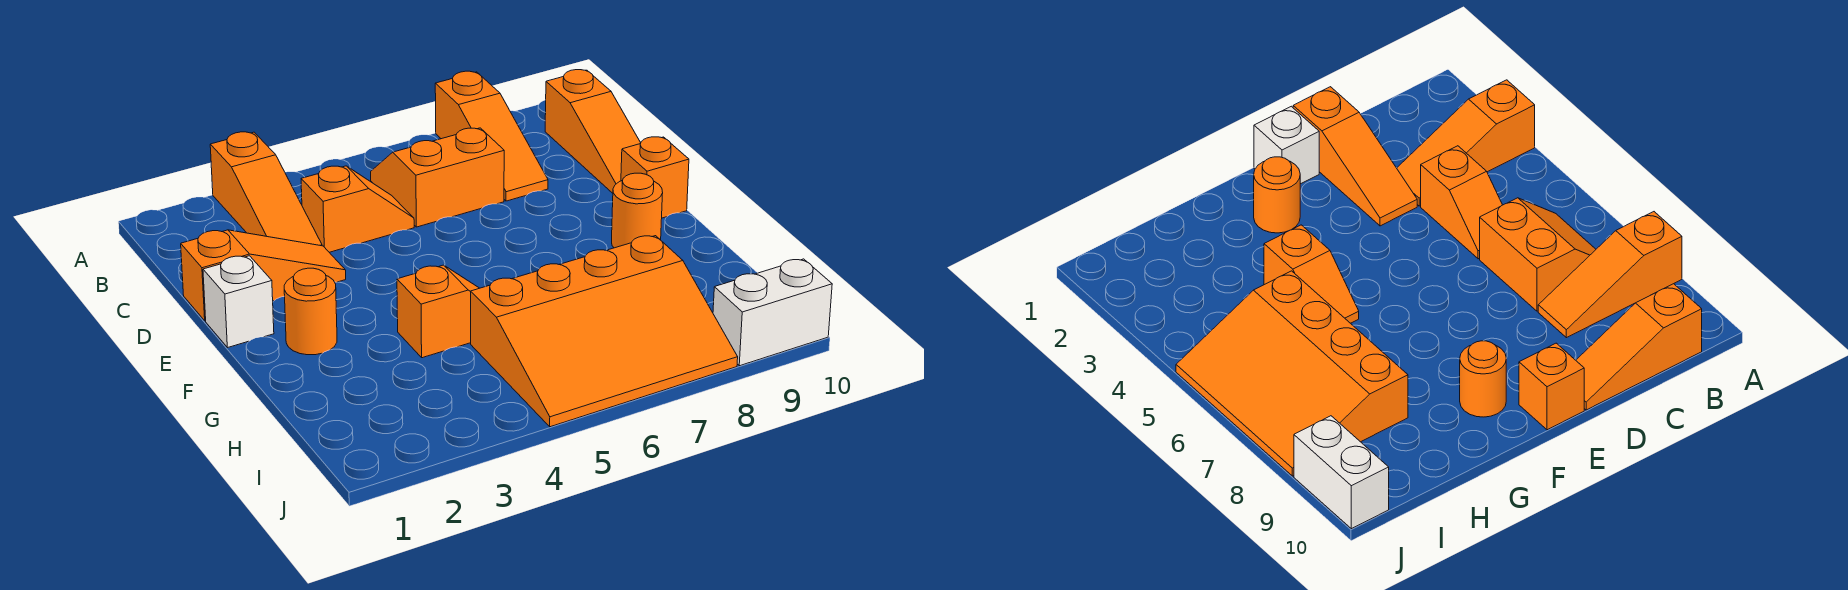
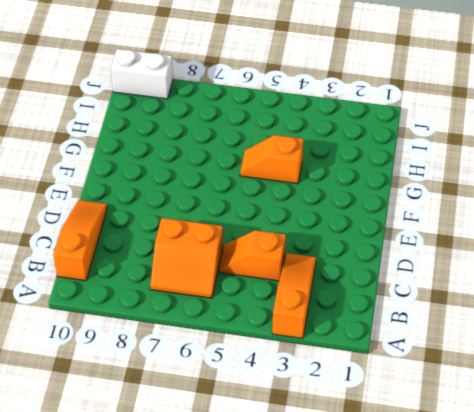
none -> orange 1x3 slope [435,71,548,201]
none -> orange 1x3 slope [181,230,346,321]
none -> white 1x1 brick [203,256,274,348]

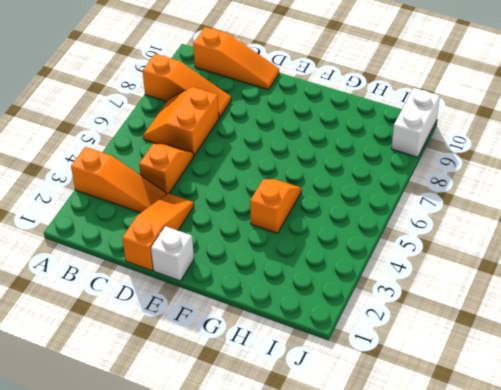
none -> orange 1x1 brick [621,137,689,218]
none -> orange 1x1 round brick [284,268,337,355]
none -> orange 1x1 round brick [612,173,663,248]

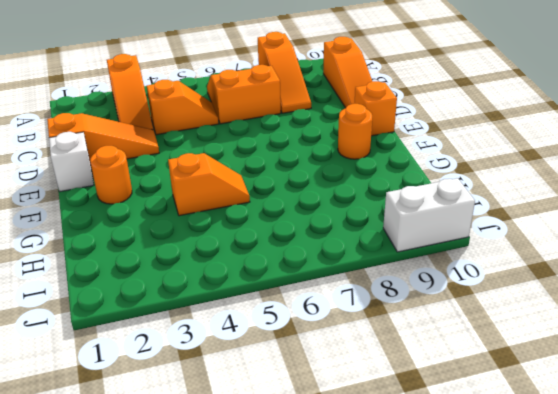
none -> orange 3x4 slope [471,236,738,427]

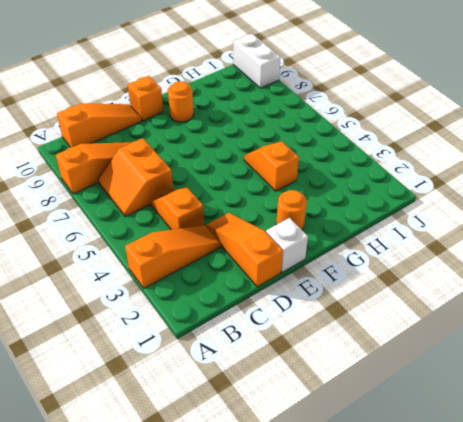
none -> orange 3x4 slope [471,236,738,427]

